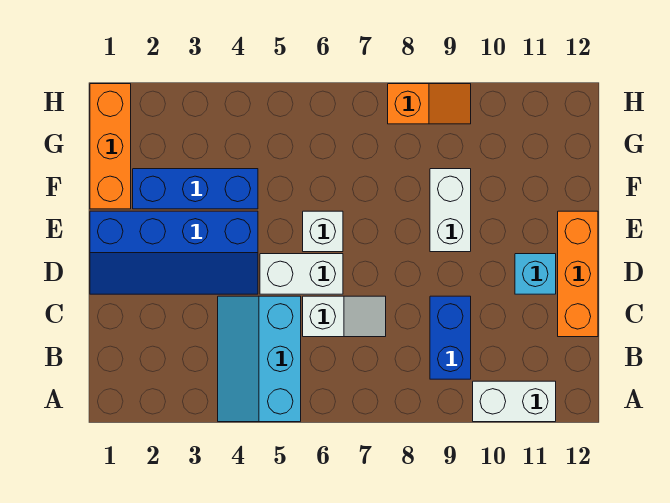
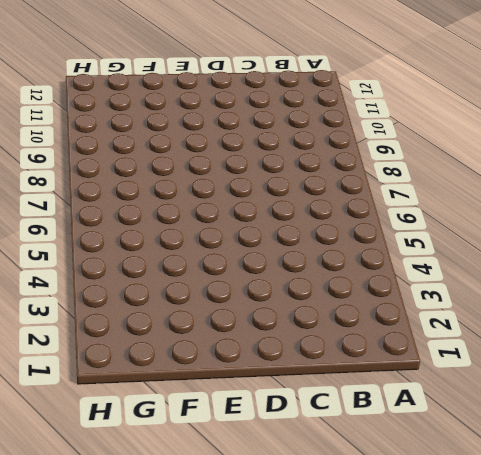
none -> cyan 2x3 slope [218,296,301,422]
none -> white 1x2 brick [473,381,556,422]
none -> blue 1x2 brick [430,296,471,379]

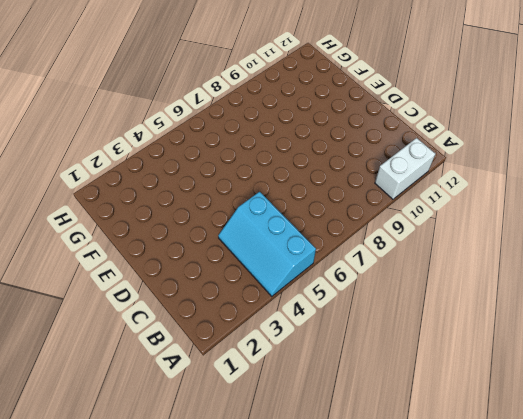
none -> blue 1x2 brick [430,296,471,379]
none -> white 1x2 slope [303,296,386,337]
none -> orange 1x3 brick [558,211,598,337]

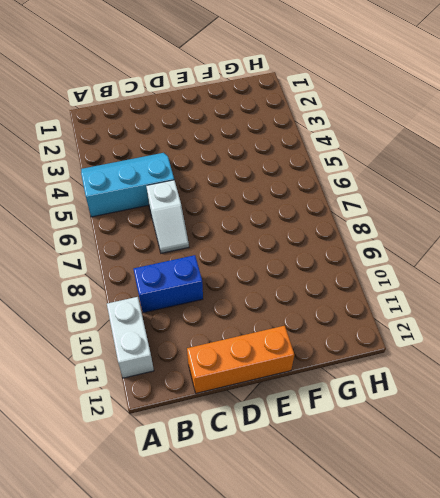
none -> blue 2x4 slope [90,211,258,294]
none -> white 1x2 brick [260,254,343,294]
none -> cyan 1x1 brick [515,254,556,294]

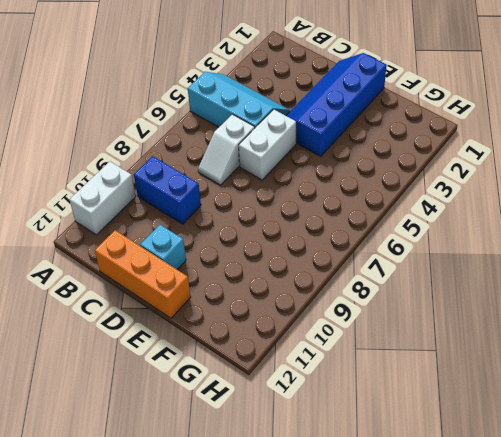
none -> white 1x1 brick [303,211,343,252]
none -> white 1x2 brick [430,169,471,252]
none -> orange 1x3 brick [90,84,131,209]

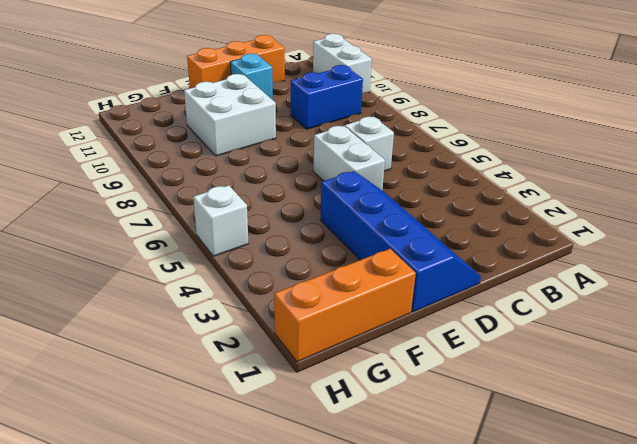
white 2x2 brick [184,74,276,156] -> white 1x2 brick [430,169,471,252]
white 1x1 brick [193,185,248,256] -> white 1x1 brick moved to [303,211,343,252]
none -> cyan 2x3 slope [218,296,301,422]
none -> blue 1x3 brick [133,169,258,209]
none -> orange 1x2 slope [388,84,471,124]

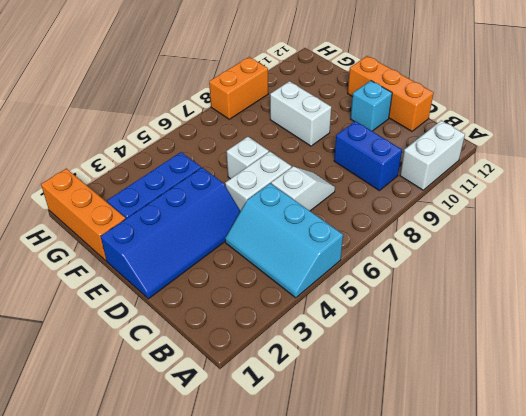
orange 1x2 brick [209,57,268,119] -> orange 1x2 slope [388,84,471,124]

